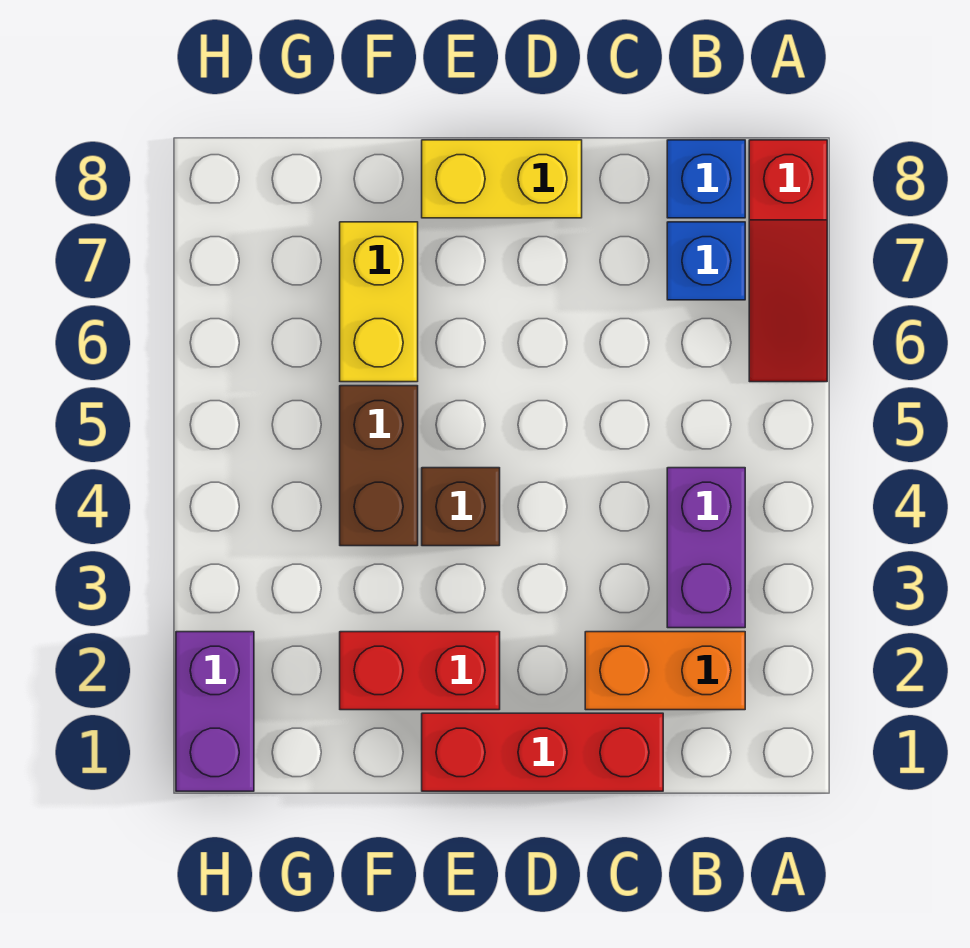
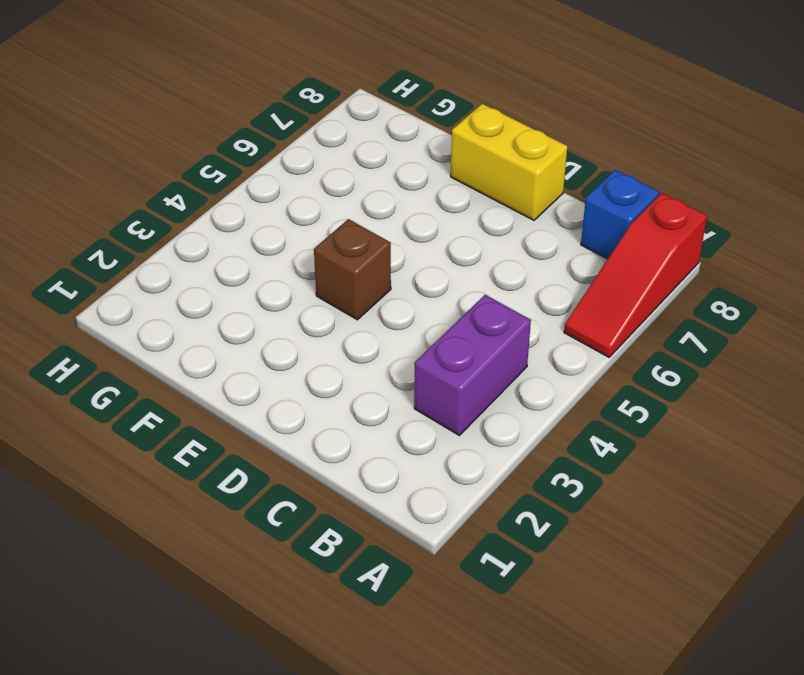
none -> orange 1x2 brick [585,632,745,710]
none -> blue 1x1 brick [667,222,745,300]
none -> red 1x3 brick [422,713,663,791]

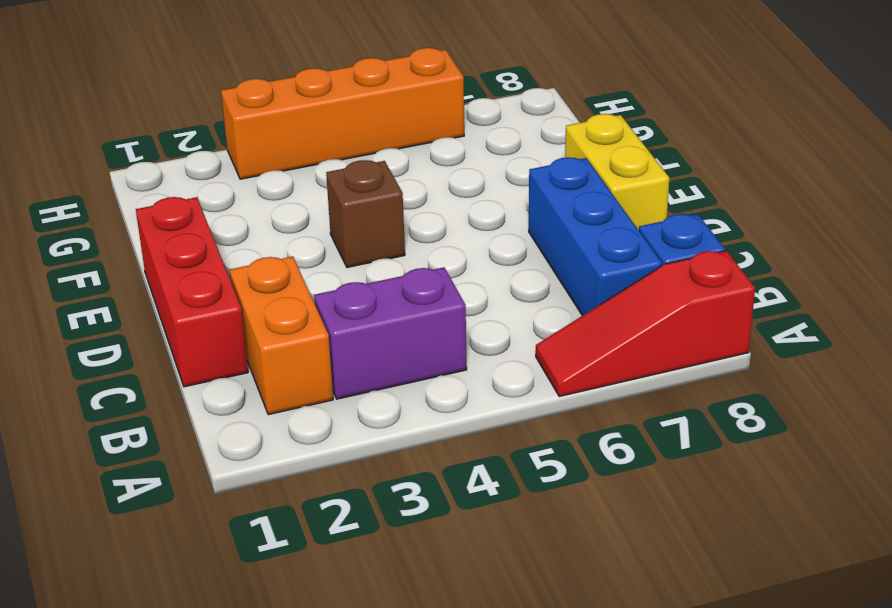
blue 1x3 brick [529,157,662,316] -> blue 1x1 brick [667,222,745,300]
orange 1x4 brick [221,48,464,179] -> none
none -> red 1x2 brick [340,632,500,710]
none -> brown 1x2 brick [340,386,418,546]
none -> yellow 1x2 brick [340,222,418,382]

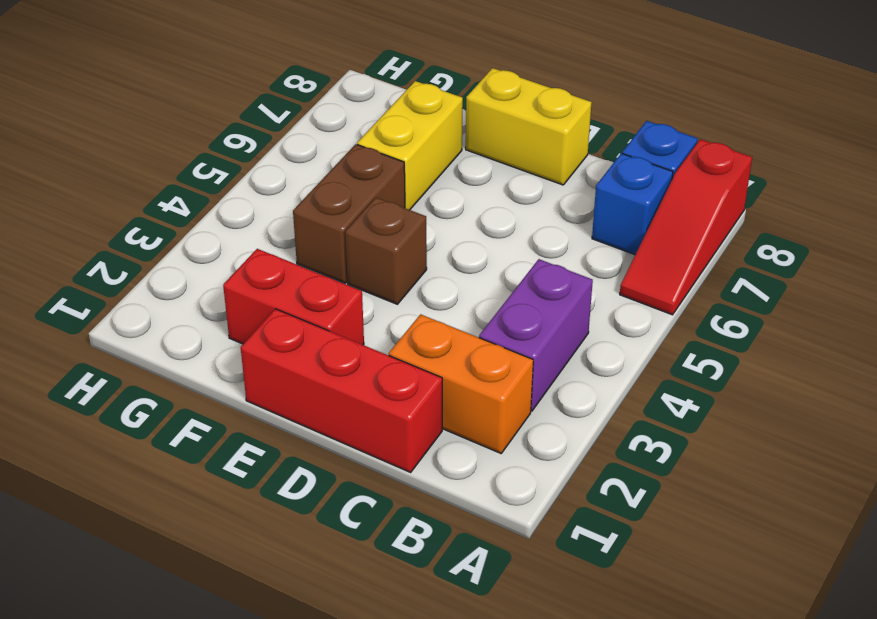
none -> purple 1x2 brick [176,632,254,791]

